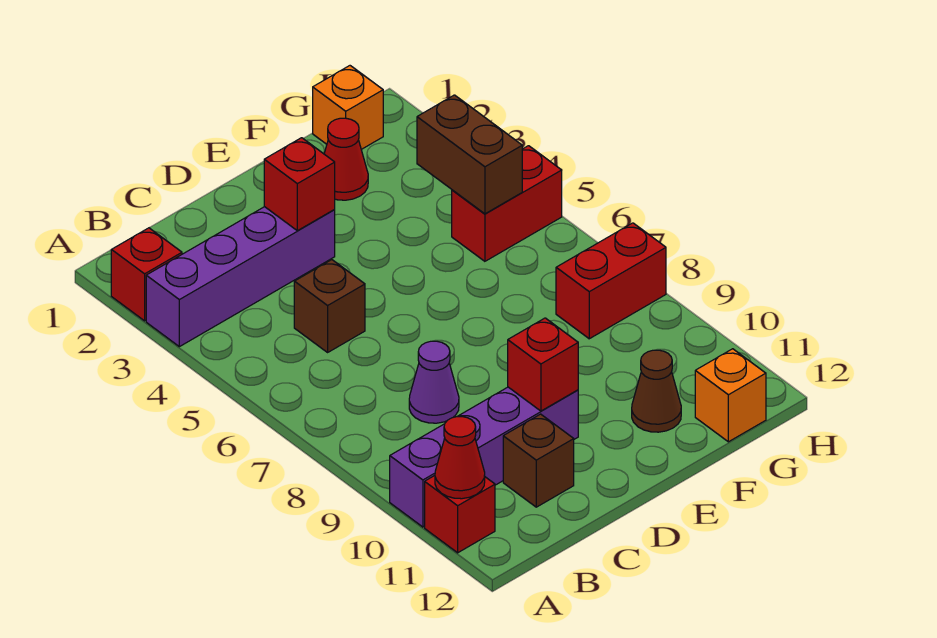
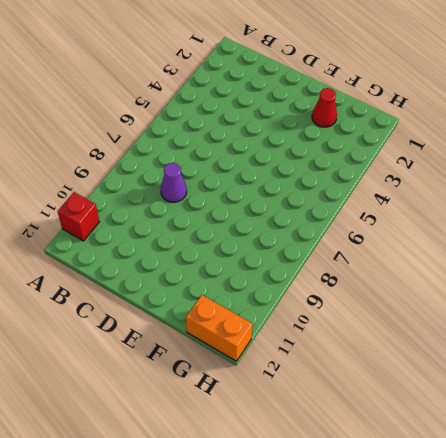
orange 1x2 brick [186,295,253,361] -> orange 1x1 brick [695,349,766,442]
none -> red 1x1 brick [111,228,182,321]
none -> purple 1x4 brick [146,207,335,347]
none -> purple 1x4 brick [390,387,578,527]

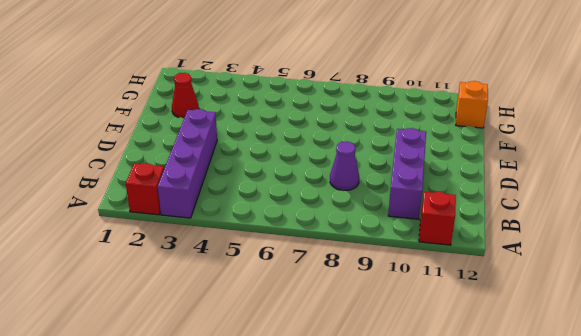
purple 1x3 brick [388,128,426,219] -> purple 1x4 brick [390,387,578,527]
none -> brown 1x1 brick [294,260,365,352]
none -> brown 1x1 brick [503,414,574,507]
none -> brown 1x1 cone [632,350,681,432]

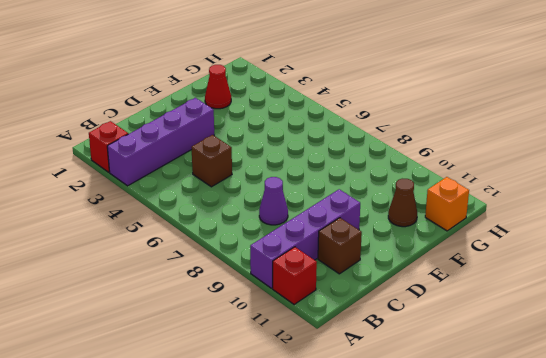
none -> orange 1x1 brick [313,66,383,149]
none -> red 1x2 brick [452,146,562,261]
none -> red 1x2 brick [556,223,666,339]

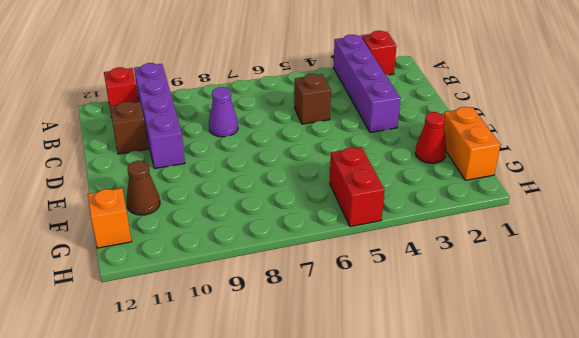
orange 1x2 brick [444,107,500,180] -> orange 1x1 brick [313,66,383,149]
none -> red 1x2 brick [556,223,666,339]
none -> red 1x1 cone [435,417,485,499]
none -> red 1x1 brick [264,138,335,231]

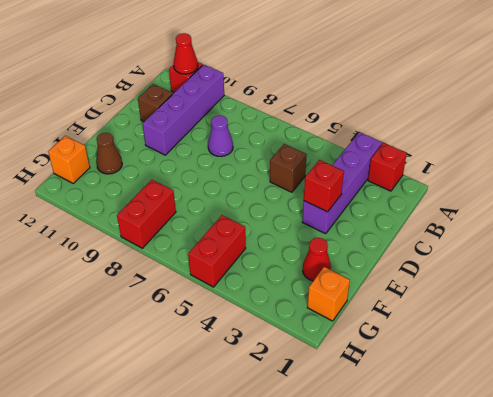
none -> red 1x1 brick [508,318,578,411]
none -> brown 1x2 brick [417,95,522,214]

